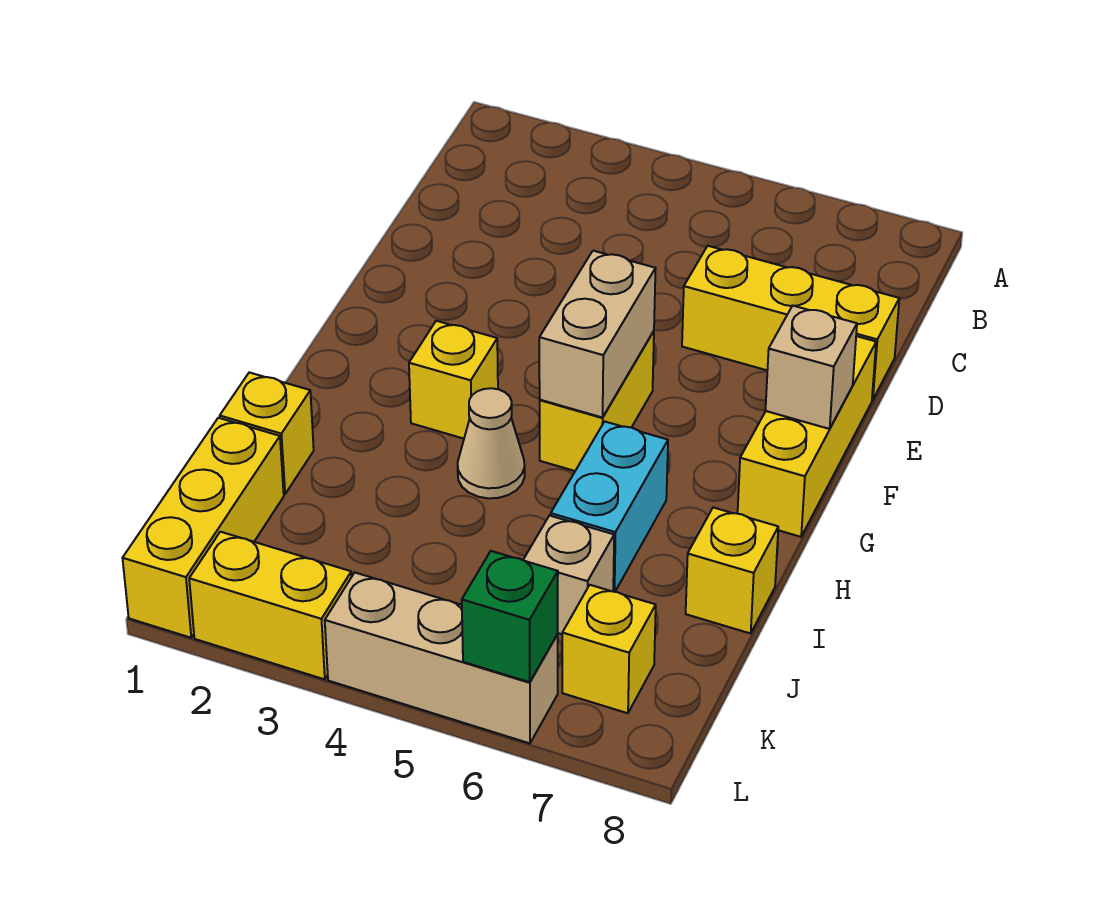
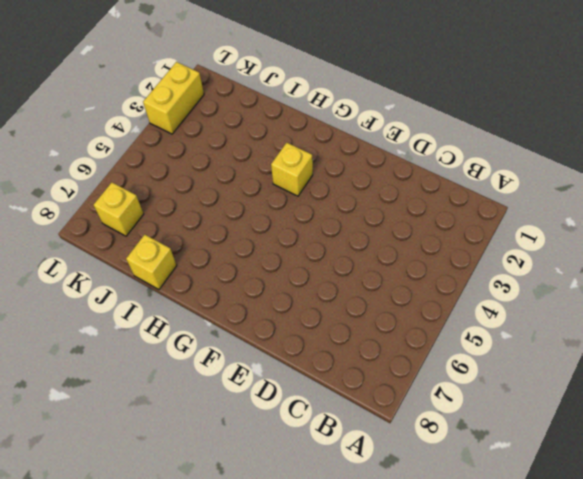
none -> yellow 1x3 brick [682,246,899,400]
none -> yellow 1x3 brick [738,336,876,537]
none -> yellow 1x2 brick [540,331,654,471]

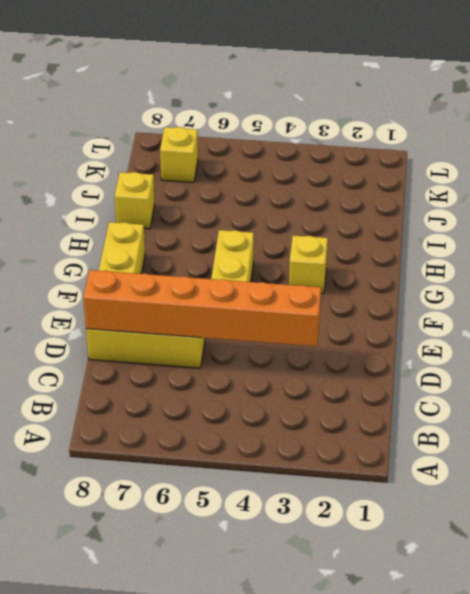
orange 1x6 brick [83,270,321,346] -> none
none -> tan 1x1 cone [458,388,525,498]
none -> cyan 1x2 brick [551,422,668,592]
none -> yellow 1x1 brick [220,372,314,494]

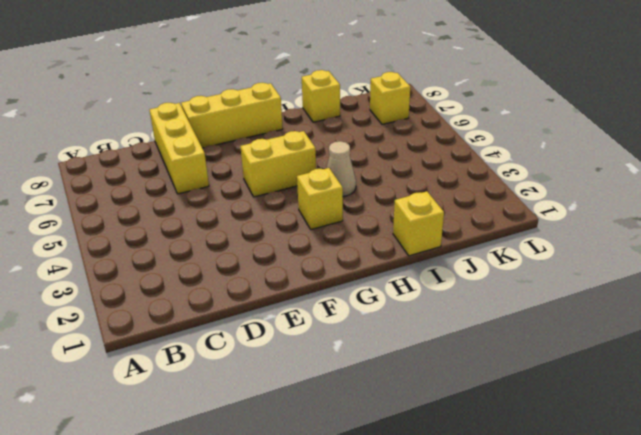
none -> cyan 1x2 brick [551,422,668,592]
none -> yellow 1x3 brick [123,418,284,638]
none -> tan 1x1 brick [523,516,614,634]

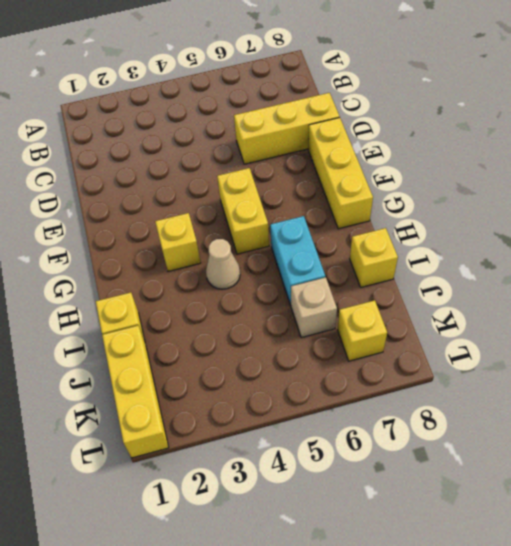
none -> yellow 1x2 brick [189,532,352,679]
none -> tan 1x3 brick [325,573,558,743]
none -> tan 1x2 brick [539,251,656,418]

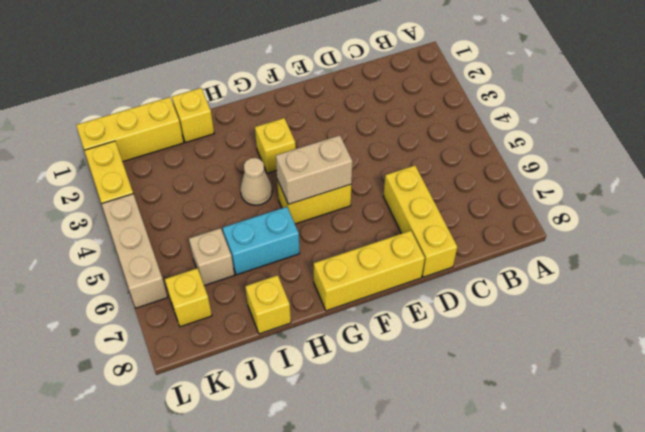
none -> tan 1x1 brick [765,306,857,429]
none -> green 1x1 brick [462,551,558,682]

